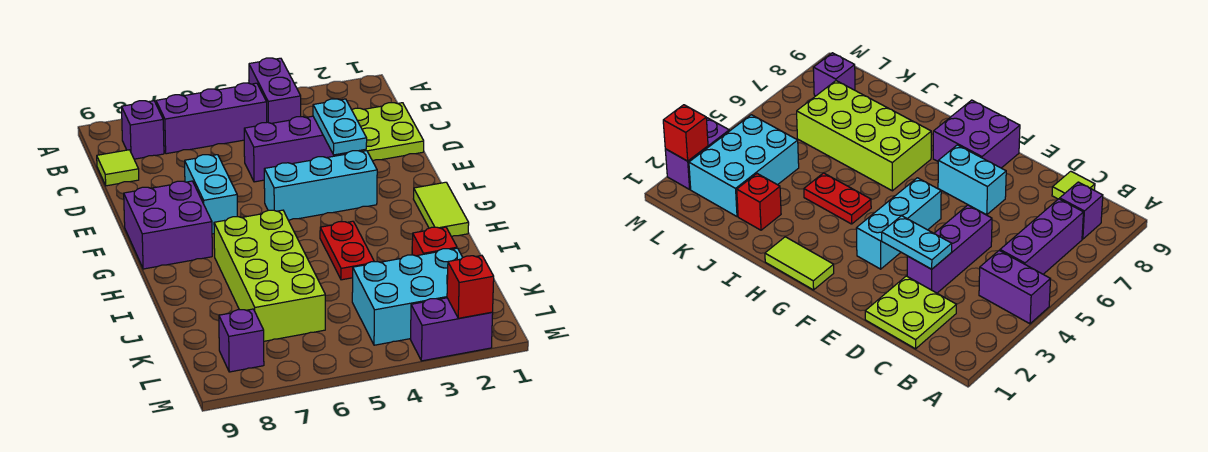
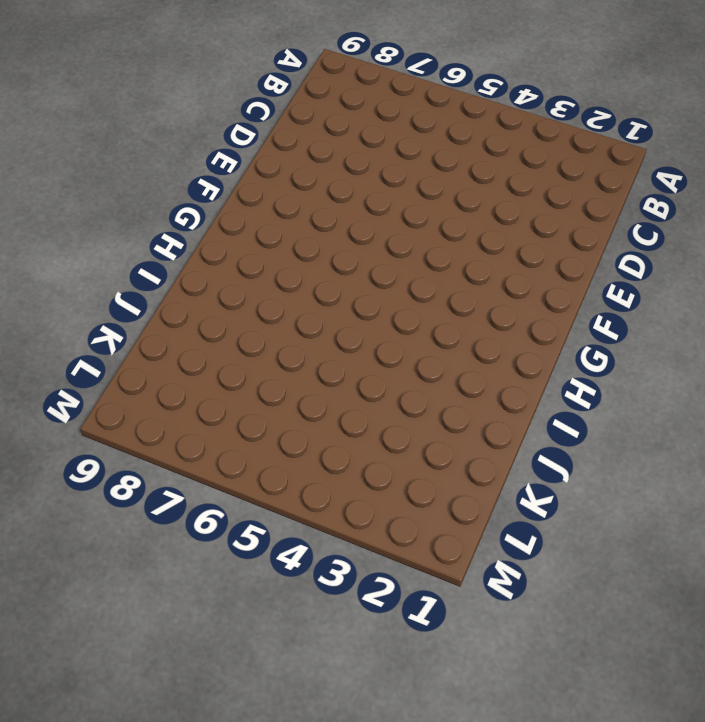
none -> purple 1x2 brick [249,58,301,123]
none -> purple 1x3 brick [156,83,267,154]
none -> purple 1x1 brick [122,101,164,159]

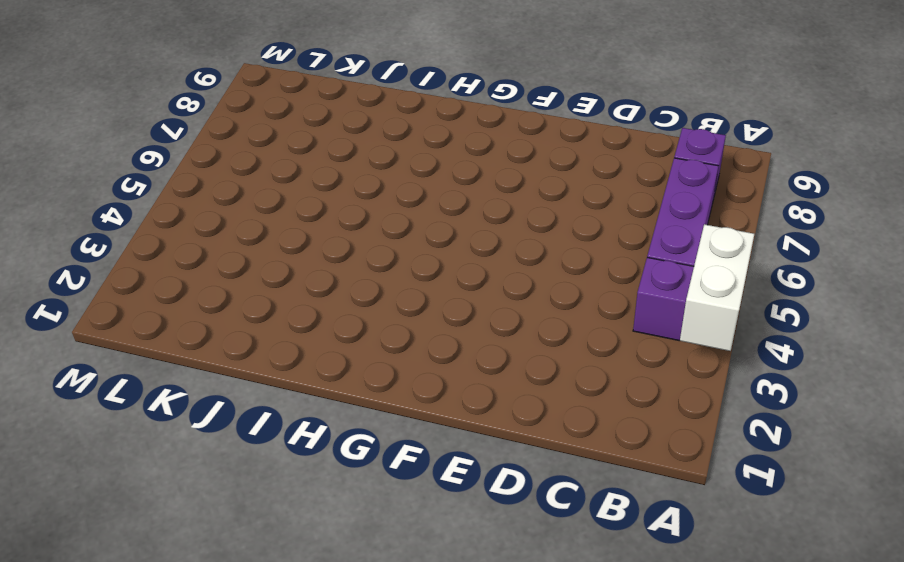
white 1x2 brick [680,224,754,351] -> none
none -> lime 2x2 plate [352,103,424,161]
none -> lime 1x1 tile [97,150,139,186]
none -> purple 1x3 brick [244,116,347,182]

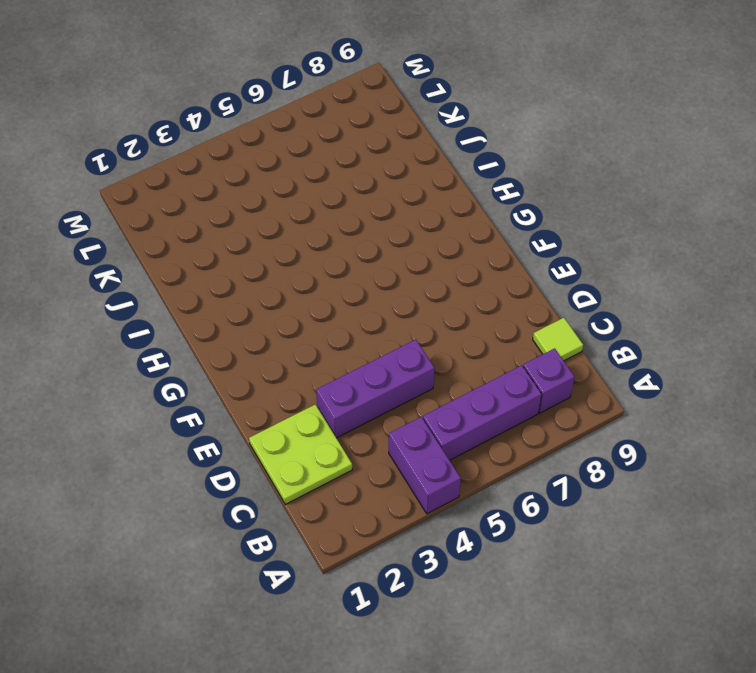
none -> cyan 1x2 brick [185,155,237,234]
none -> cyan 1x3 brick [264,151,377,220]
none -> purple 2x2 brick [124,181,212,269]

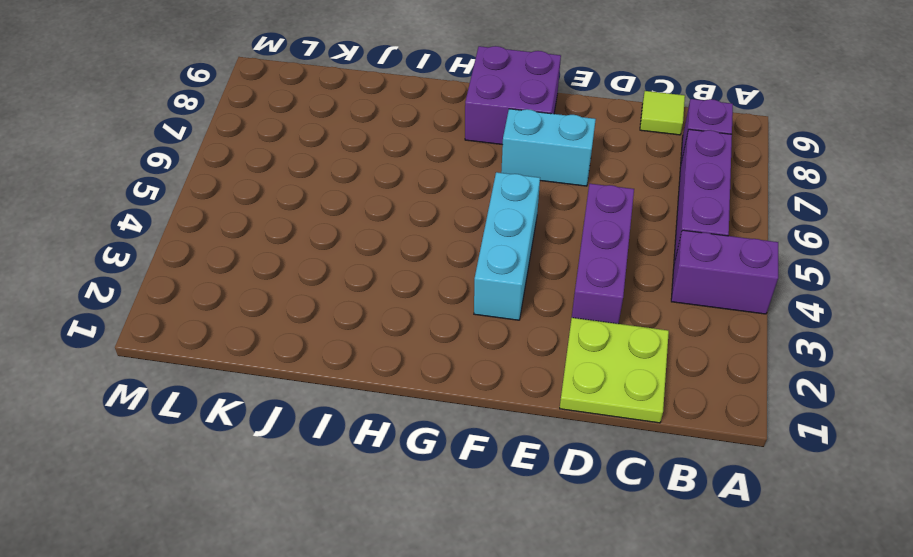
none -> lime 1x2 tile [414,182,469,237]
none -> red 1x2 plate [320,221,374,280]
none -> lime 2x4 brick [214,210,325,341]

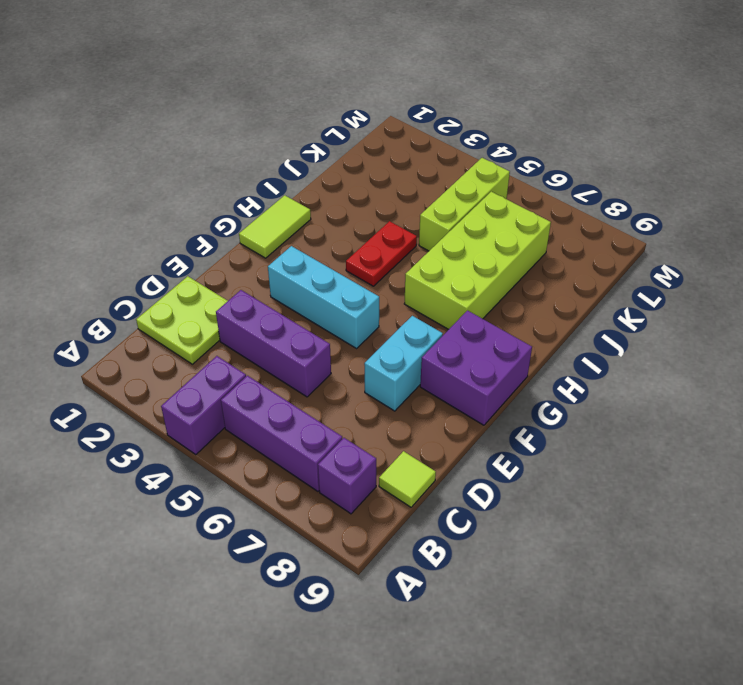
lime 1x3 brick [419,158,510,251] -> none
none -> red 1x1 brick [412,227,457,256]
none -> cyan 2x3 brick [352,248,463,345]
none -> purple 1x1 brick [219,309,264,372]

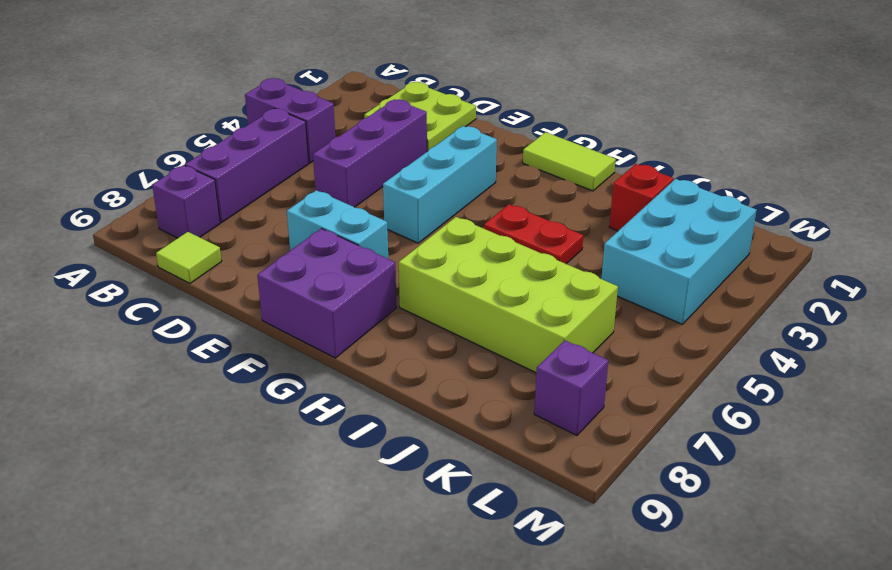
none -> purple 1x2 brick [411,298,493,361]
none -> cyan 1x2 plate [313,99,367,155]
none -> red 1x1 brick [447,256,494,318]

